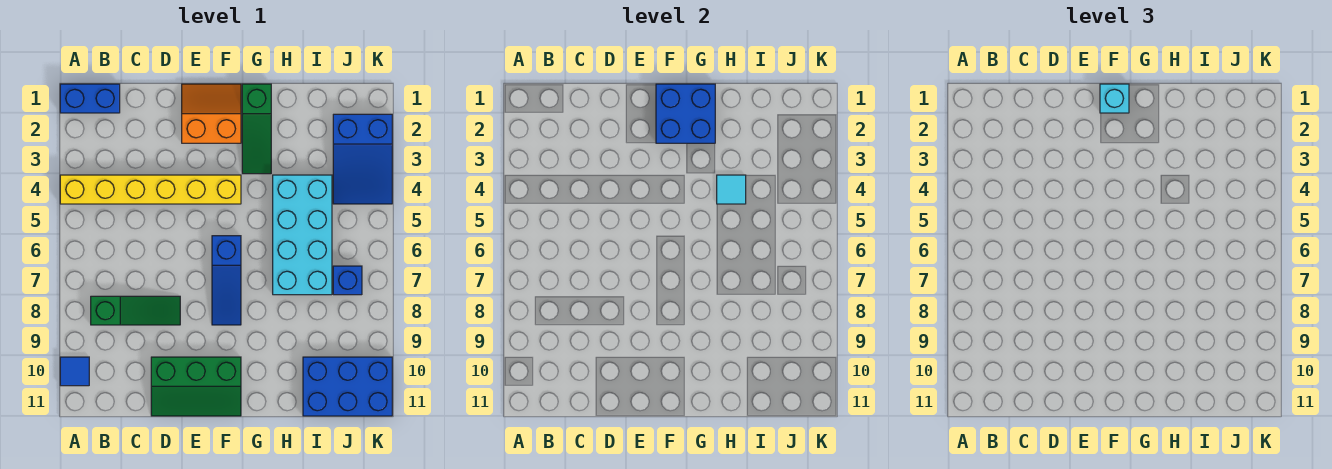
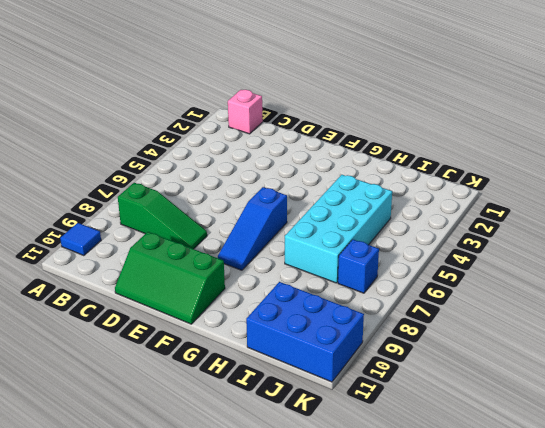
pink 1x1 brick [228,90,263,134] -> blue 1x2 brick [60,84,120,113]
none -> yellow 1x6 brick [60,175,241,204]
none -> orange 2x2 slope [182,84,241,143]
none -> green 1x3 slope [242,84,271,174]

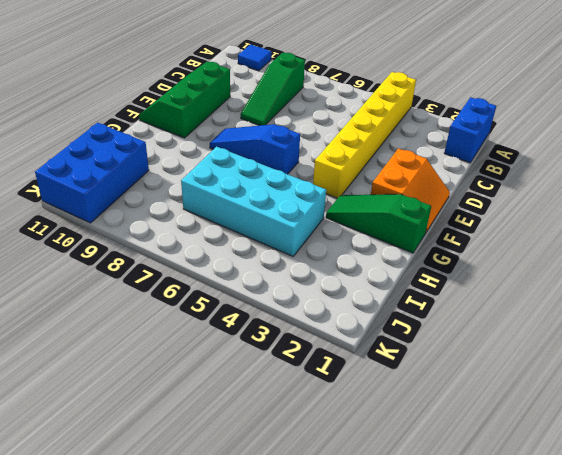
none -> blue 2x3 slope [333,114,392,204]
none -> blue 1x1 brick [333,266,362,295]
none -> blue 2x2 brick [656,84,715,143]

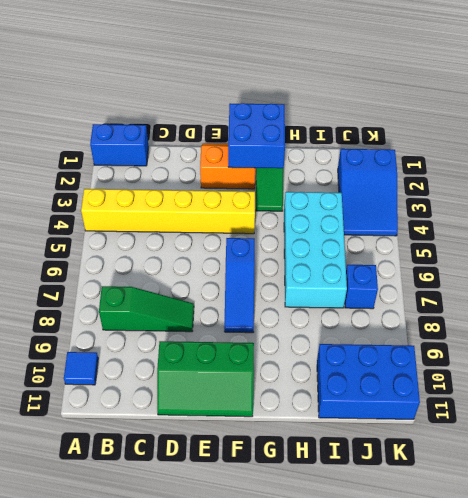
none -> cyan 1x1 tile [717,175,746,204]
none -> cyan 1x1 brick [1100,84,1129,113]

